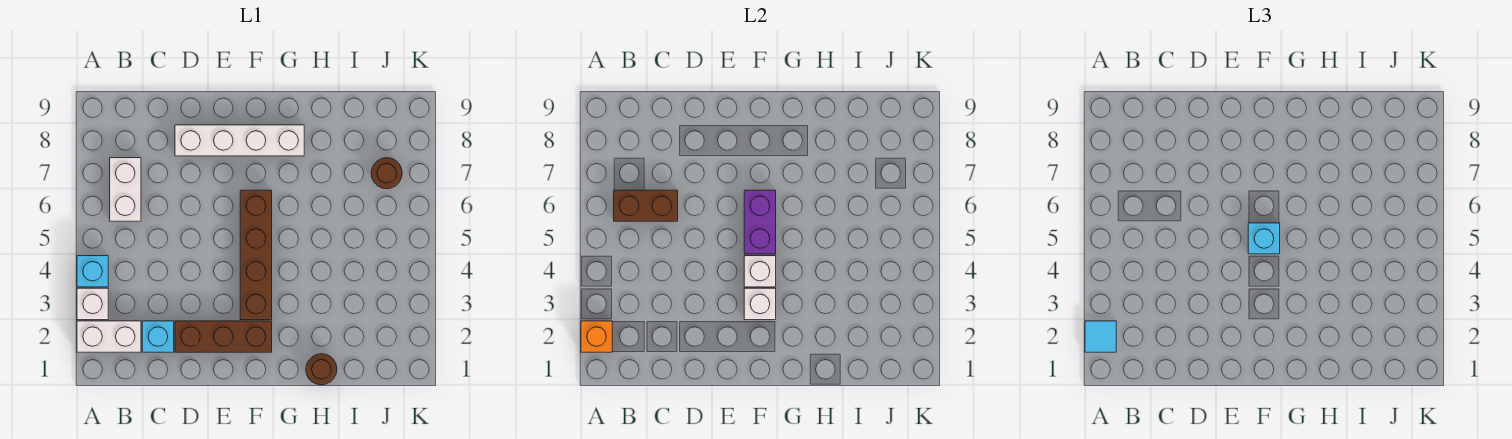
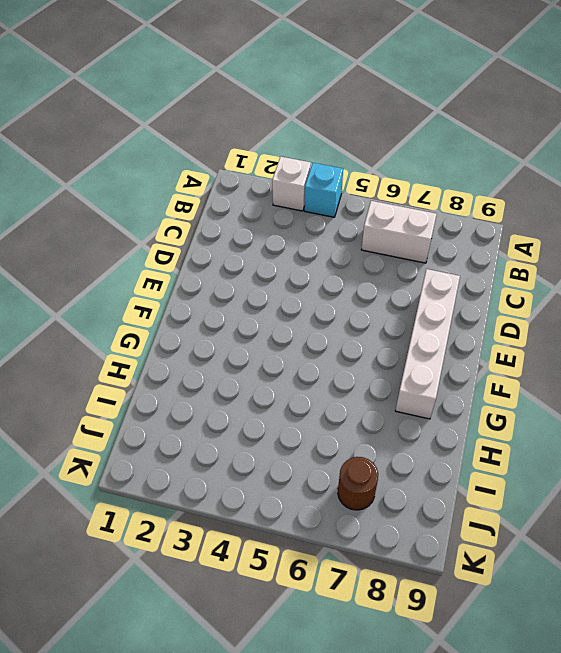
none -> white 1x2 brick [77,321,141,352]
none -> cyan 1x1 brick [142,321,174,352]
none -> brown 1x3 brick [175,321,272,352]

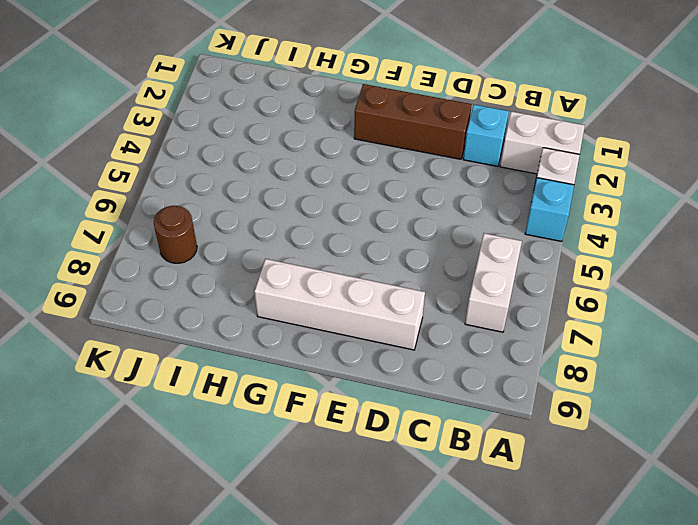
none -> brown 1x4 brick [240,190,272,320]
none -> brown 1x1 round brick [306,354,337,385]
none -> orange 1x1 brick [581,321,612,352]

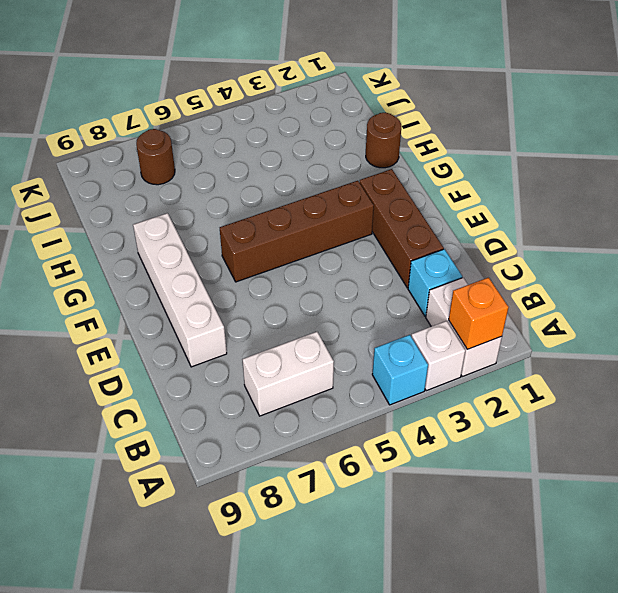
none -> brown 1x2 brick [614,190,678,221]
none -> white 1x1 brick [744,288,776,320]
none -> white 1x1 brick [744,256,776,287]

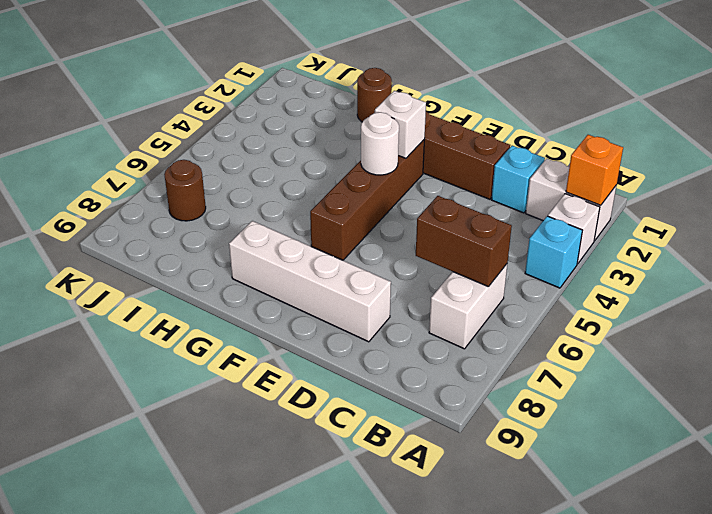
white 1x1 round brick [361,112,399,175] -> white 1x1 brick [744,256,776,287]
none -> purple 1x2 brick [744,190,776,254]
none -> cyan 1x1 tile [1085,321,1116,352]
none -> cyan 1x1 brick [1248,223,1280,254]

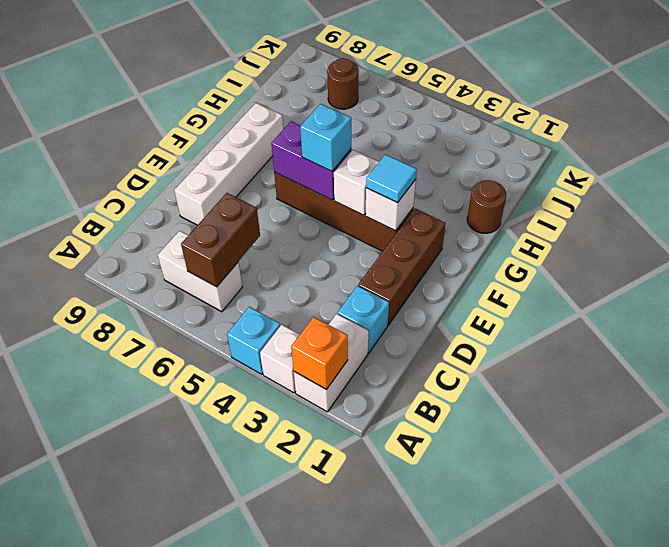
cyan 1x1 tile [366,154,417,203] -> cyan 1x1 tile moved to [1085,321,1116,352]

